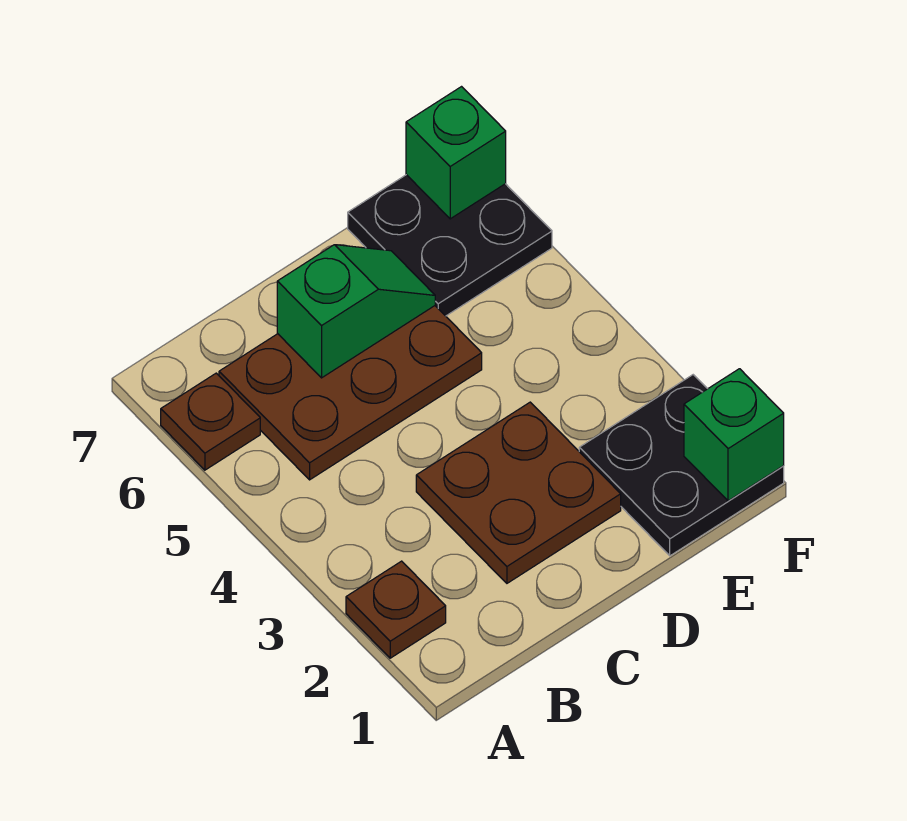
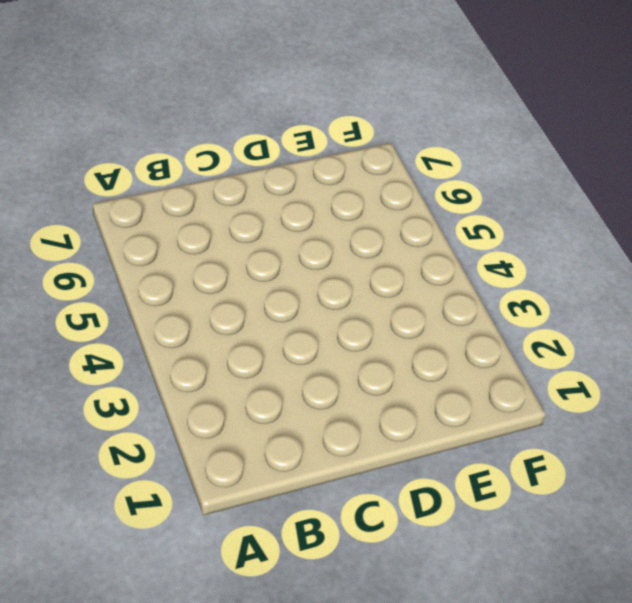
none -> brown 1x1 plate [346,561,446,658]
none -> brown 1x1 plate [161,373,260,470]

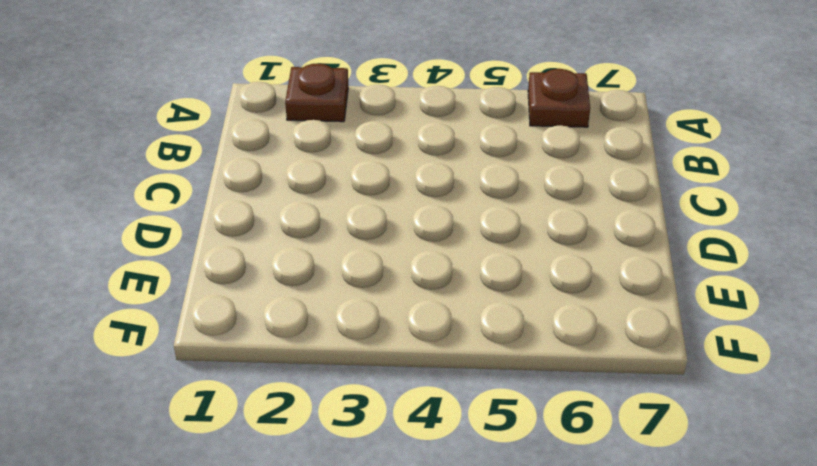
none -> brown 2x3 plate [219,306,482,480]
none -> brown 2x2 plate [416,402,621,583]

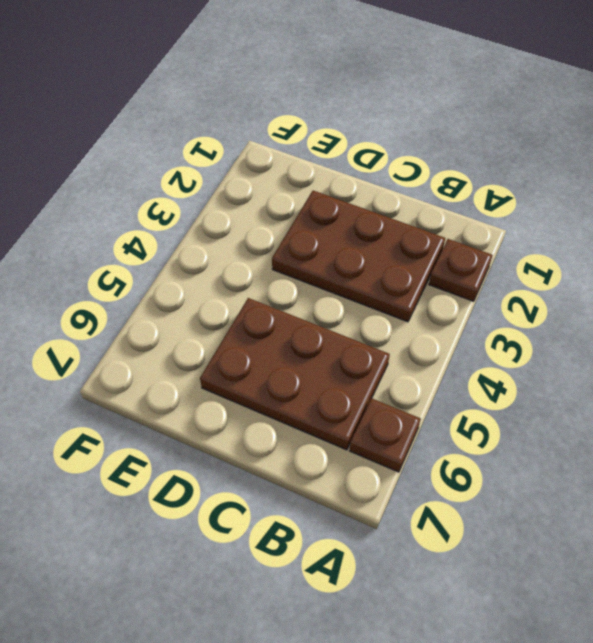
brown 2x3 plate [272,191,445,322] -> brown 2x2 plate [416,402,621,583]
none -> black 2x2 plate [579,375,784,556]
none -> black 2x2 plate [348,175,552,316]

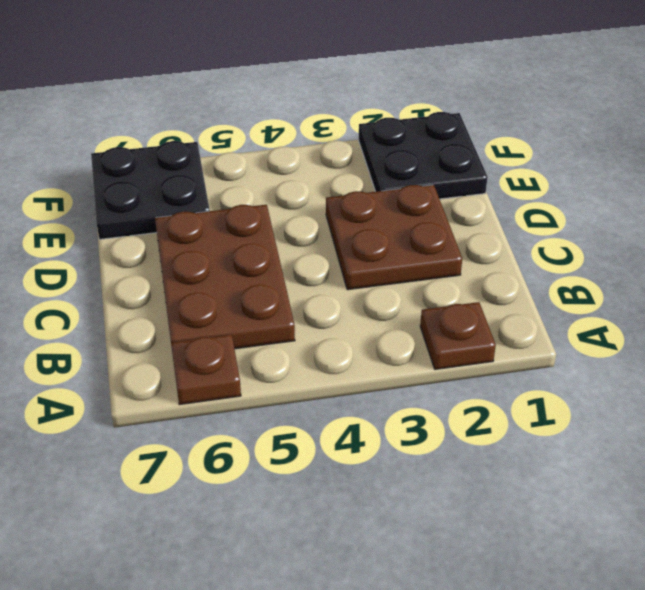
none -> green 1x2 slope [277,245,435,378]
none -> green 1x1 brick [684,369,784,501]

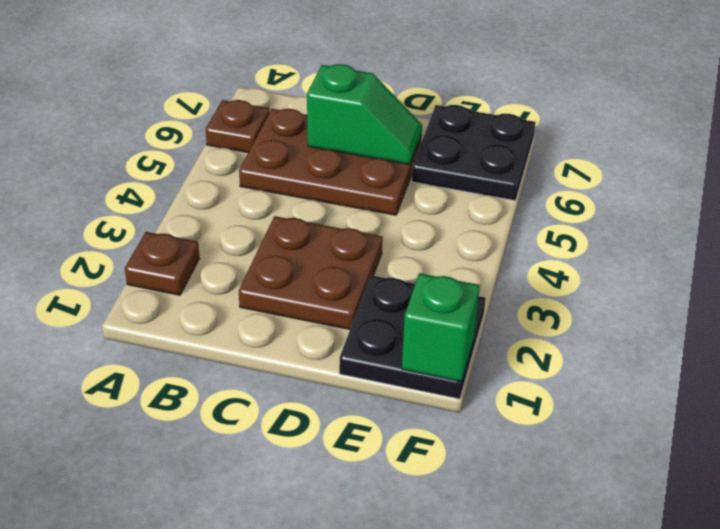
none -> green 1x1 brick [406,87,506,219]

